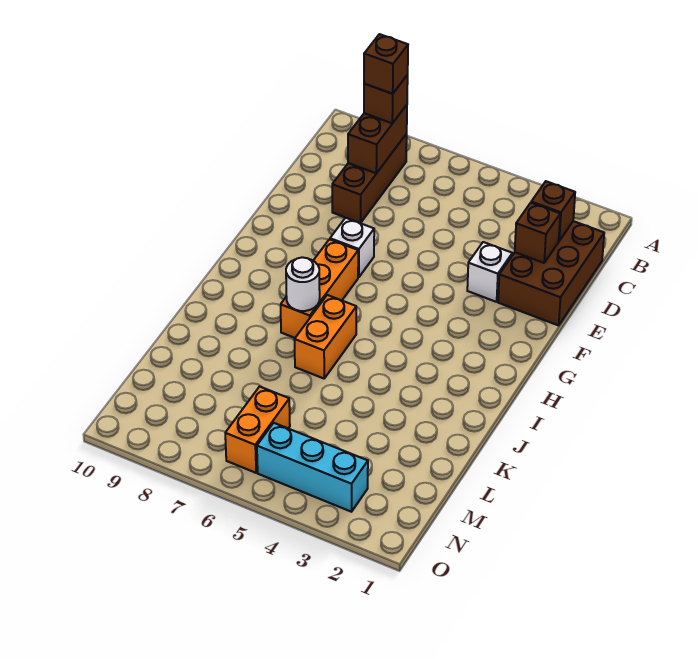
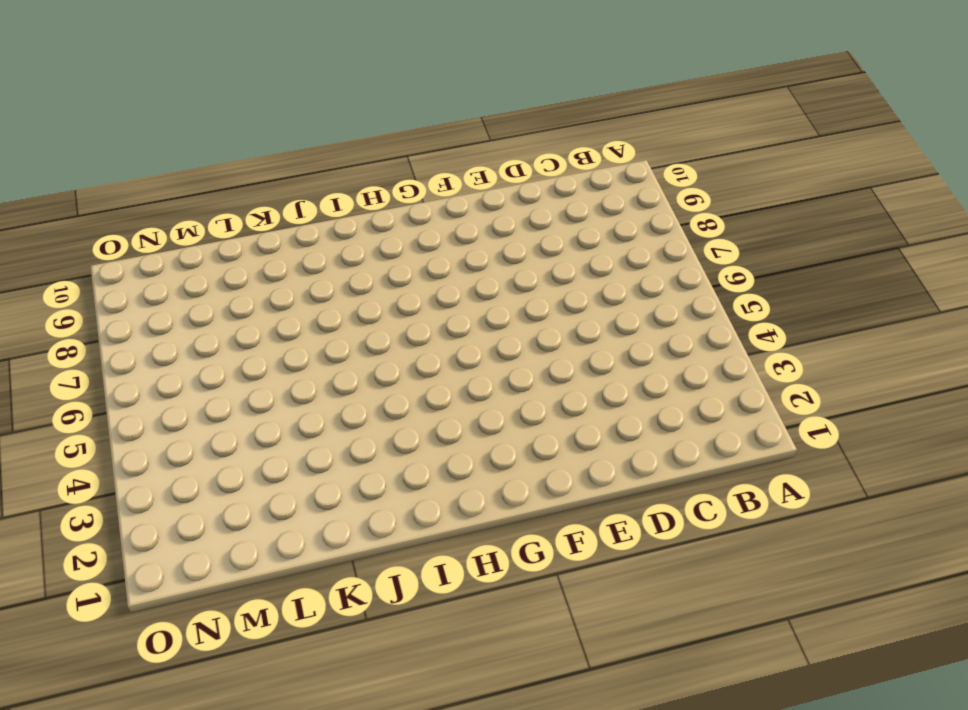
none -> brown 1x3 brick [332,134,407,223]
none -> brown 2x3 brick [498,221,604,325]
none -> white 1x1 brick [467,242,512,302]

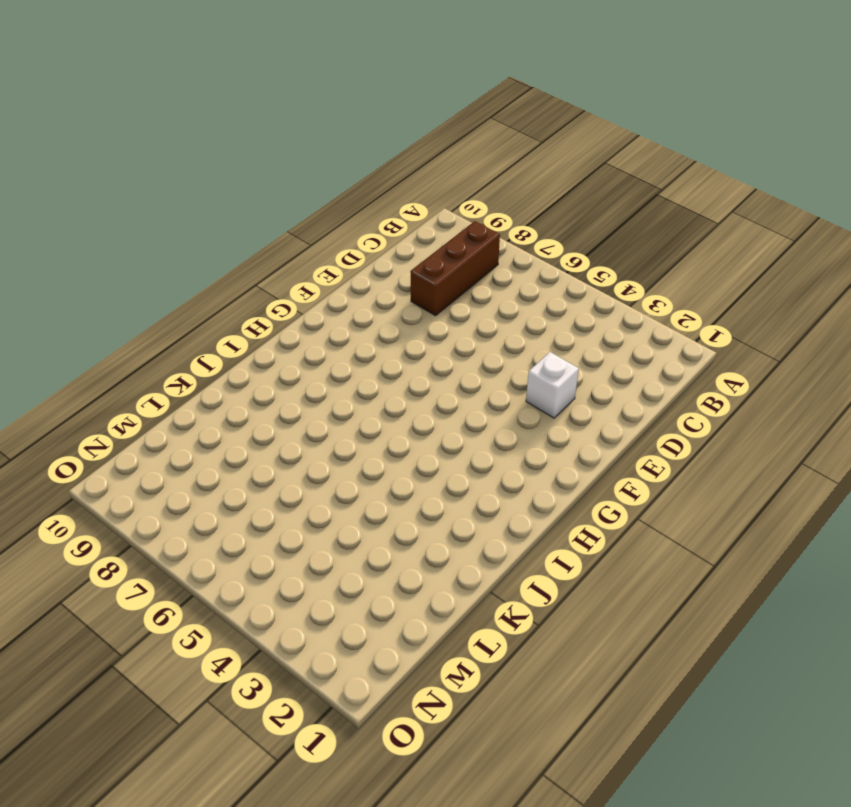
none -> brown 2x3 brick [498,221,604,325]
none -> white 1x1 brick [330,218,374,277]
none -> orange 1x3 brick [281,239,358,338]

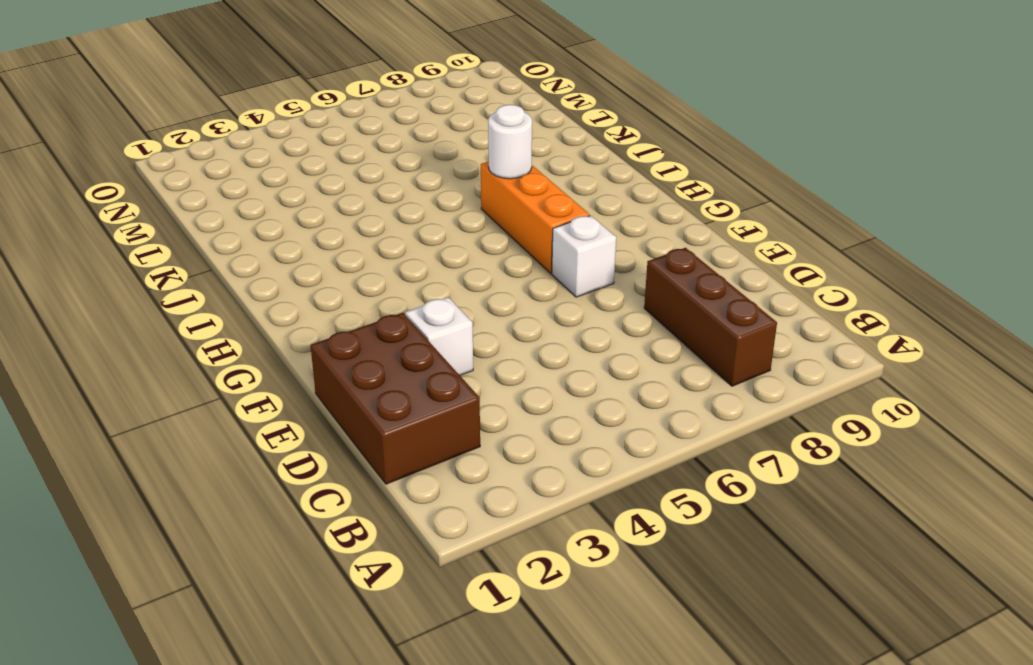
none -> orange 1x2 brick [295,295,356,378]
none -> orange 1x2 brick [225,387,290,473]
none -> cyan 1x3 brick [257,423,368,512]

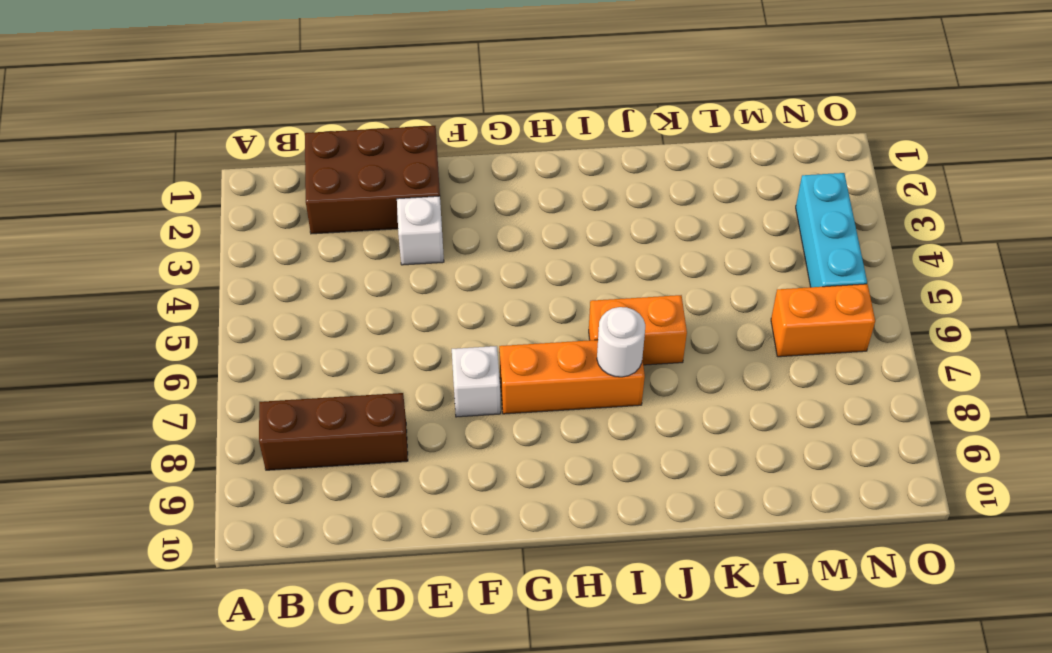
none -> brown 1x2 brick [348,105,407,173]
none -> brown 1x1 brick [531,181,575,241]
none -> brown 1x1 brick [515,203,560,263]

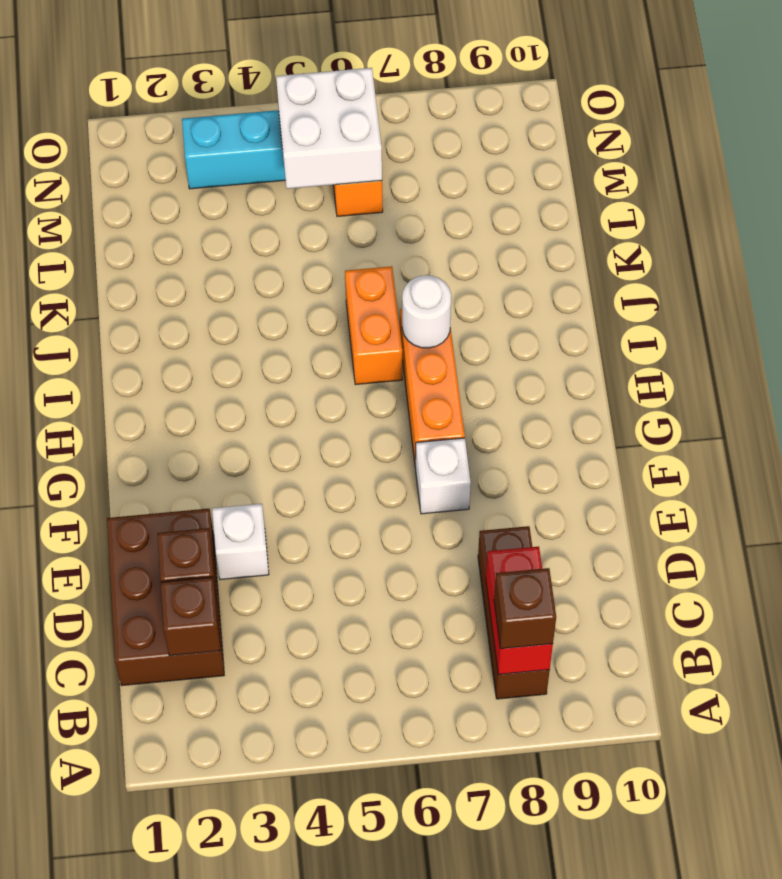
red 1x2 brick [486,547,553,675] -> brown 1x2 brick [348,105,407,173]
white 2x2 brick [276,68,382,189] -> none
none -> brown 1x1 brick [364,34,408,94]

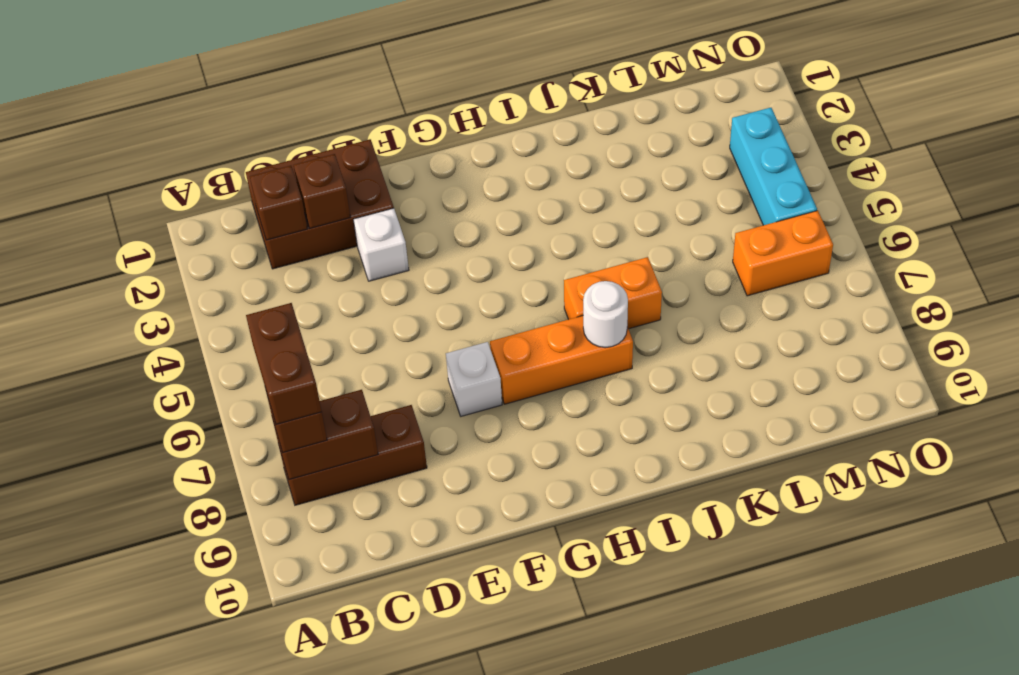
brown 1x2 brick [246,303,322,425] -> brown 1x1 brick [364,34,408,94]

